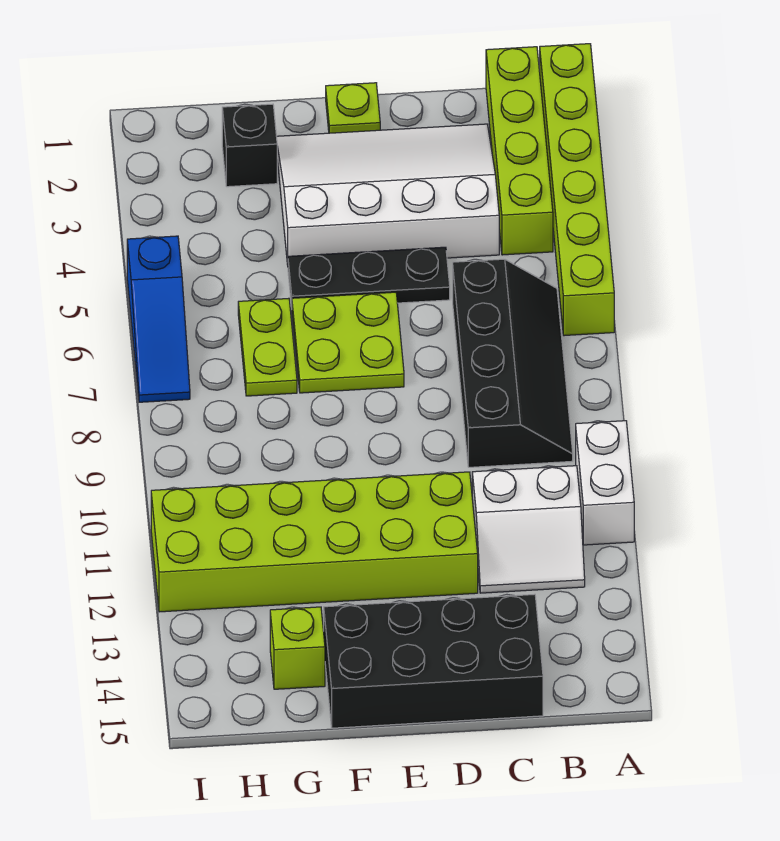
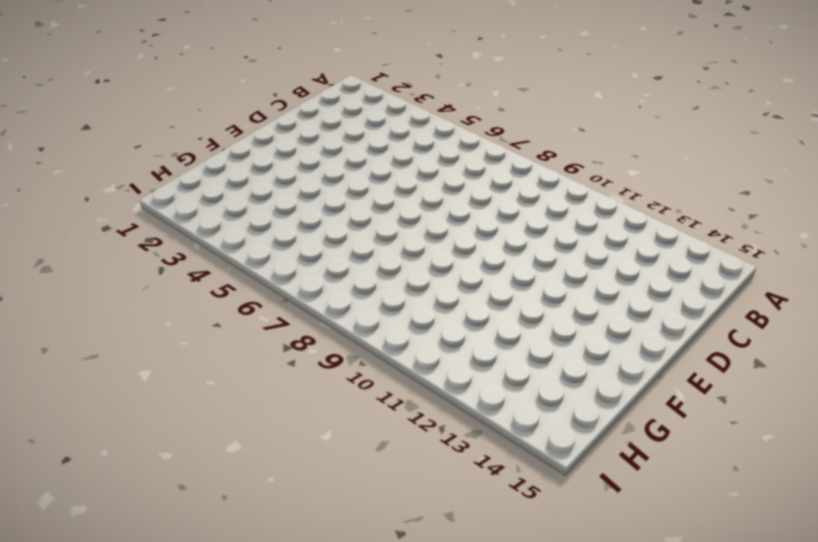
none -> lime 1x6 brick [540,44,614,336]
none -> white 1x2 brick [576,421,634,545]
none -> lime 1x4 brick [486,47,553,255]

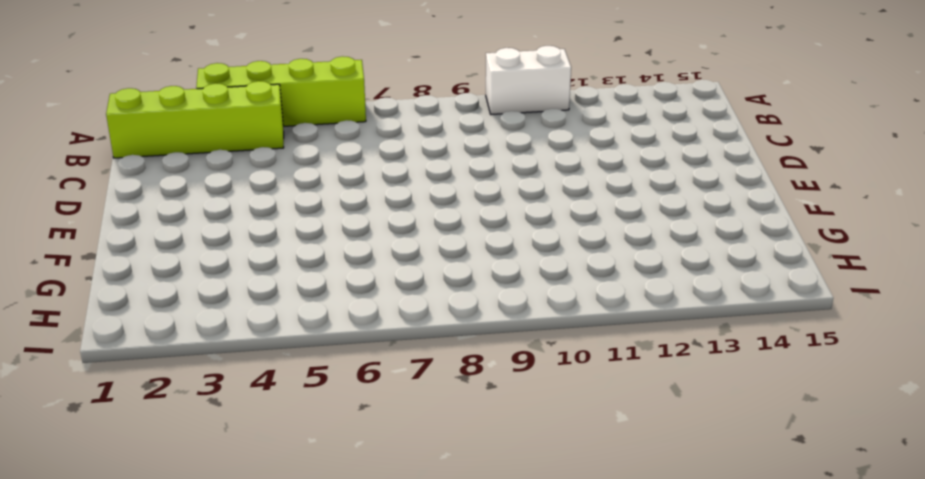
lime 1x4 brick [196,56,366,126] -> lime 1x6 brick [540,44,614,336]
none -> black 2x4 slope [453,259,573,467]
none -> white 2x2 slope [472,466,585,593]
none -> white 3x4 slope [277,124,499,265]

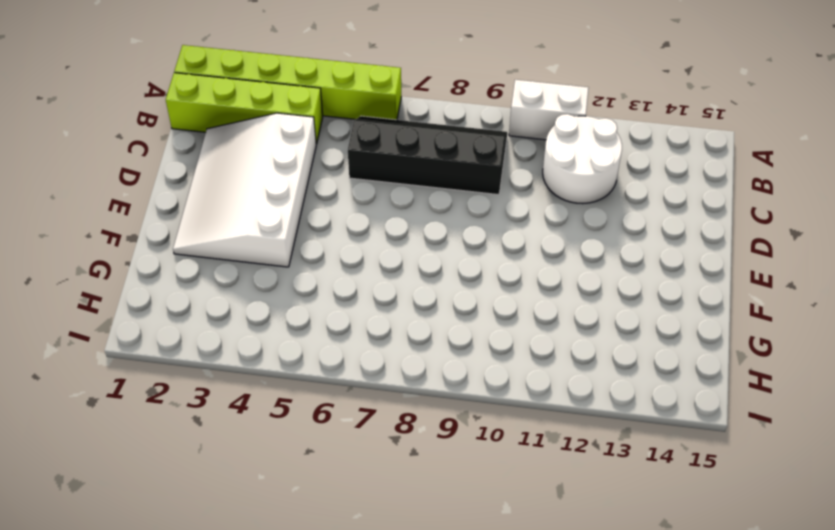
white 2x2 round brick [543,114,622,204] -> white 2x2 slope [472,466,585,593]
none -> black 2x4 brick [324,594,543,728]
none -> black 1x3 plate [288,247,450,307]
none -> lime 2x6 brick [151,472,478,612]

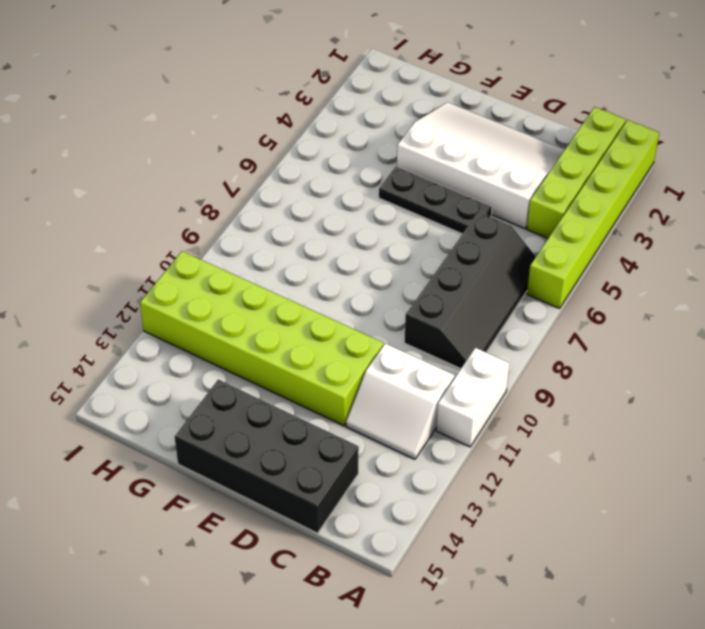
none -> lime 1x1 plate [326,83,380,133]
none -> lime 2x2 plate [292,292,404,393]
none -> black 1x1 brick [222,104,277,187]

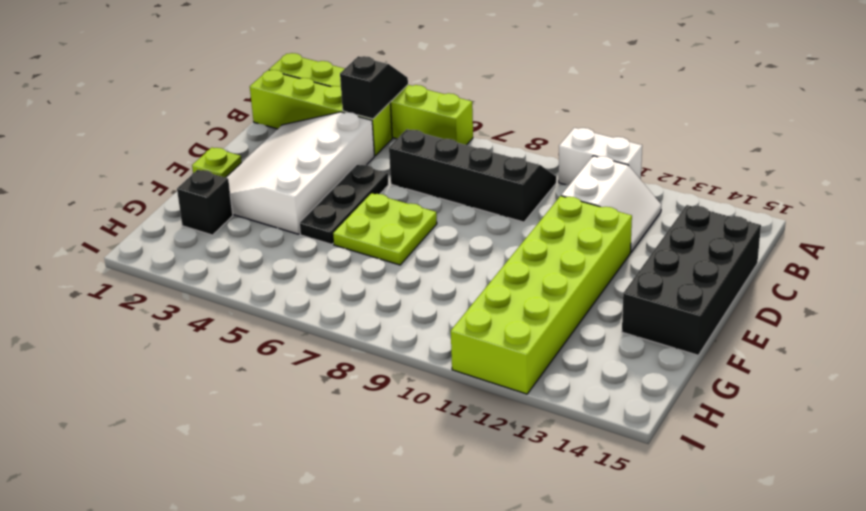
black 1x2 slope [340,56,408,119] -> none
none -> lime 1x2 plate [238,298,297,396]
none -> lime 1x1 brick [270,607,325,689]
none -> blue 1x3 slope [127,236,190,402]

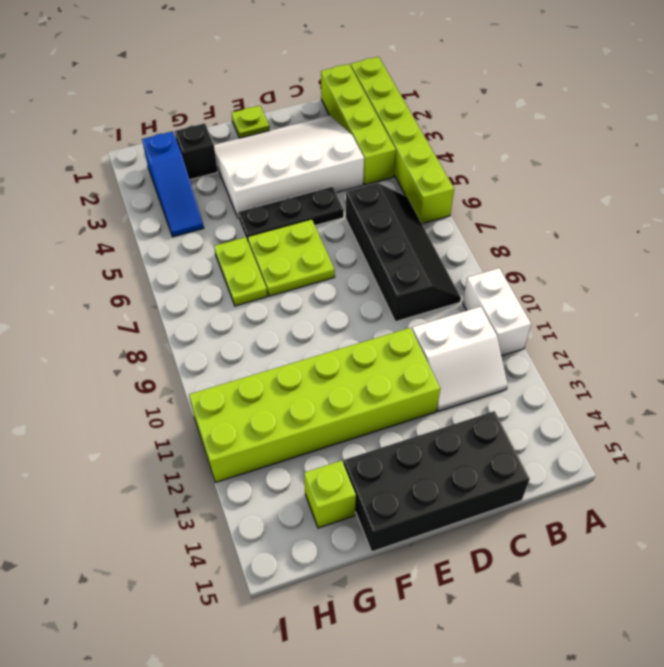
blue 1x3 slope [142,131,204,237] -> blue 1x3 slope moved to [127,236,190,402]

